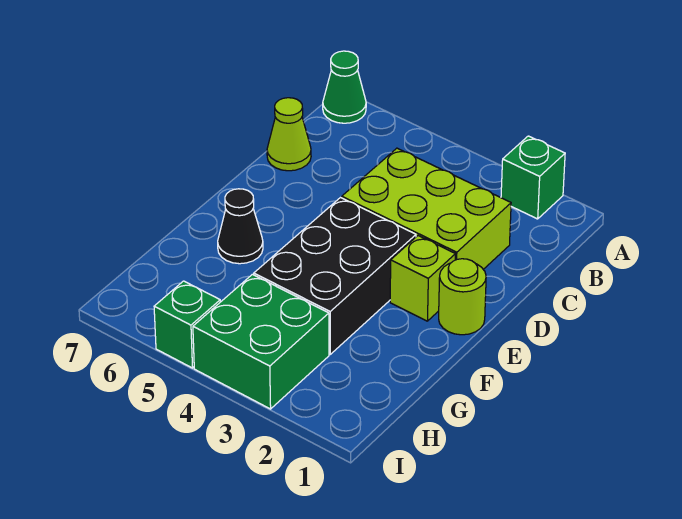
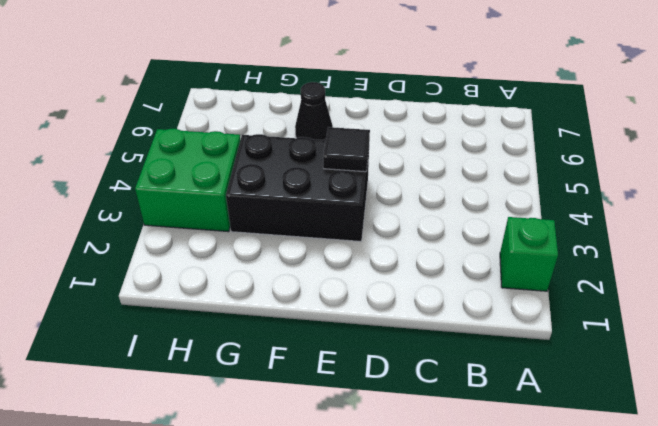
black 1x1 tile [323,127,370,172] -> none
none -> green 1x1 cone [323,51,366,123]
none -> lime 2x3 brick [342,148,511,269]

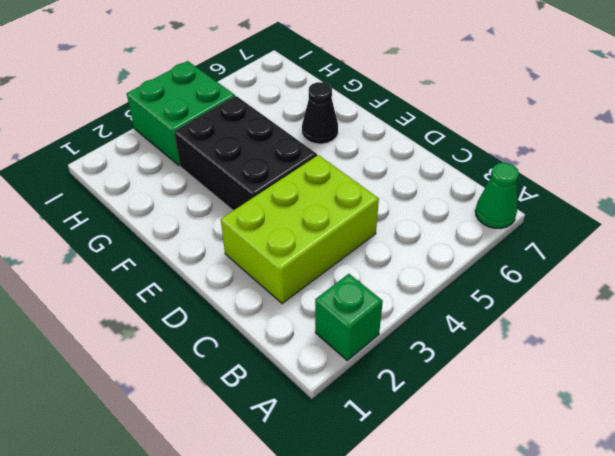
none -> lime 1x1 cone [267,98,311,171]
none -> lime 1x1 round brick [439,259,486,335]

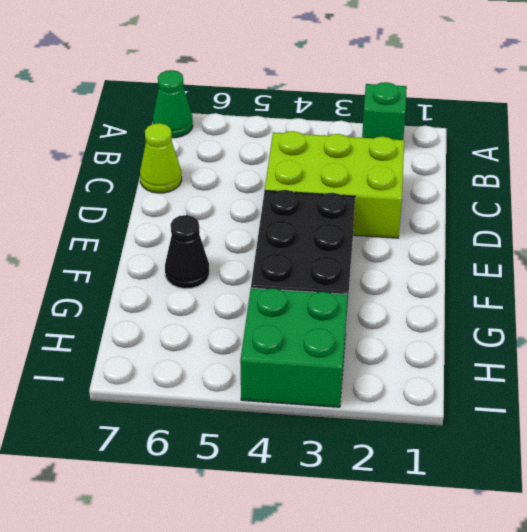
none -> lime 1x1 round brick [439,259,486,335]
none -> lime 1x1 brick [390,236,455,321]

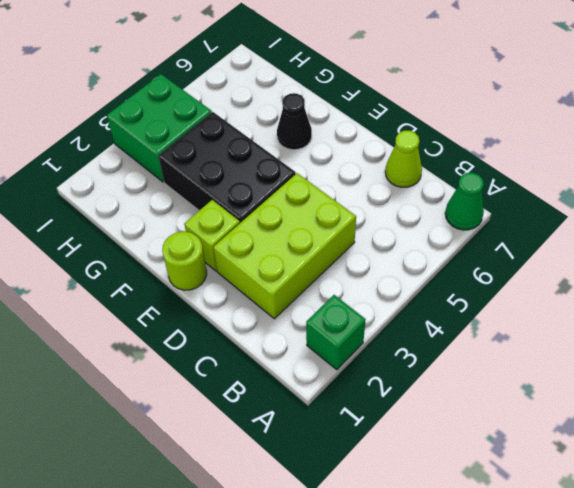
none -> green 1x1 brick [154,281,220,368]

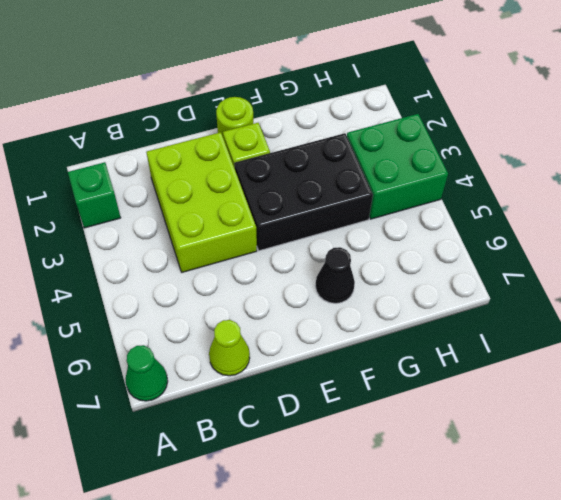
none -> green 1x1 brick [154,281,220,368]

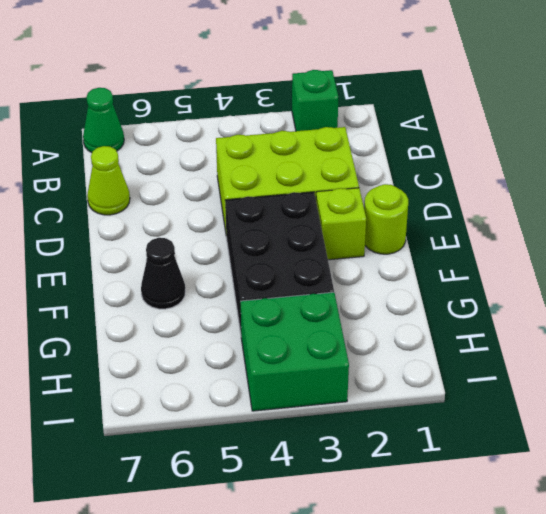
none -> green 1x1 brick [154,281,220,368]

